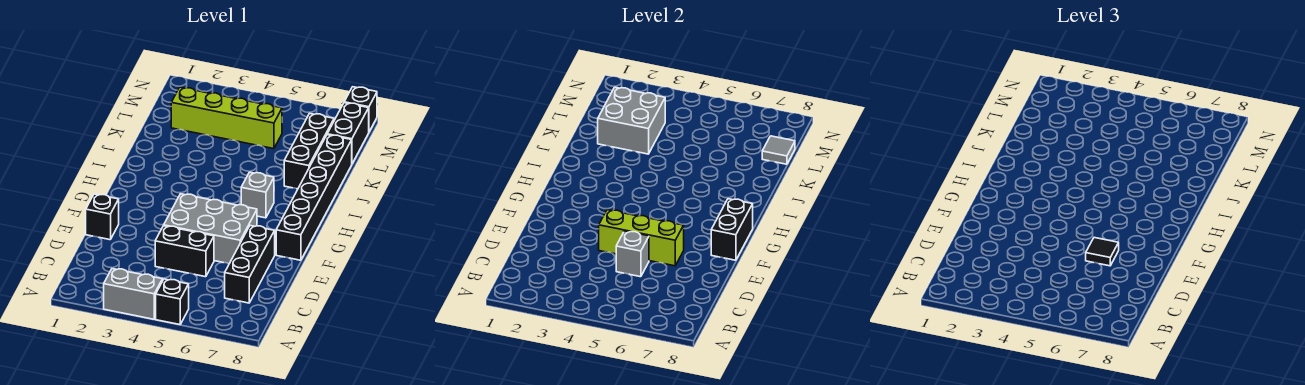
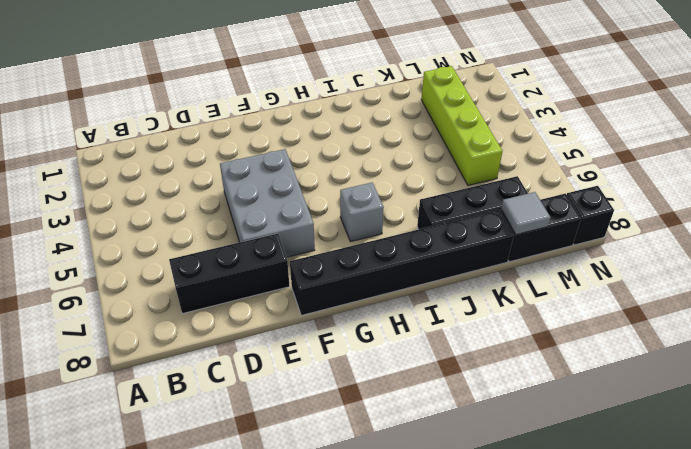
none -> grey 1x2 brick [104,269,163,319]
none -> black 1x1 brick [156,279,189,325]
none -> black 1x2 brick [155,226,214,277]

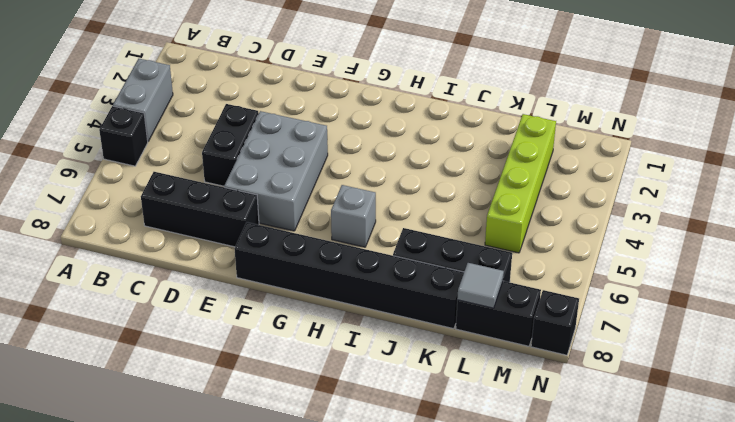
none -> black 1x1 brick [86,194,119,240]
none -> grey 1x1 brick [616,231,649,277]
none -> lime 1x3 brick [599,210,684,266]

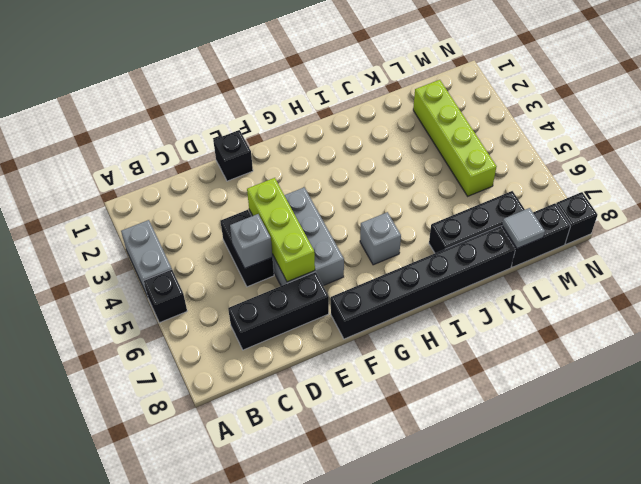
none -> black 1x2 brick [711,199,753,260]
none -> grey 2x2 brick [598,87,665,154]
none -> black 1x1 tile [1086,238,1119,266]

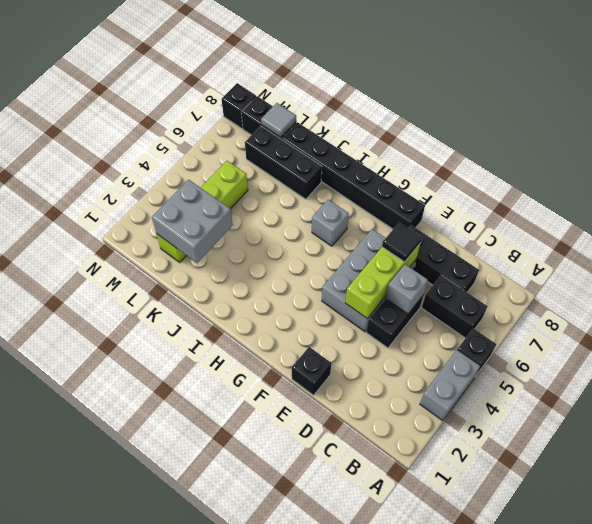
black 1x2 brick [422,275,488,338] -> black 1x2 brick moved to [711,199,753,260]

